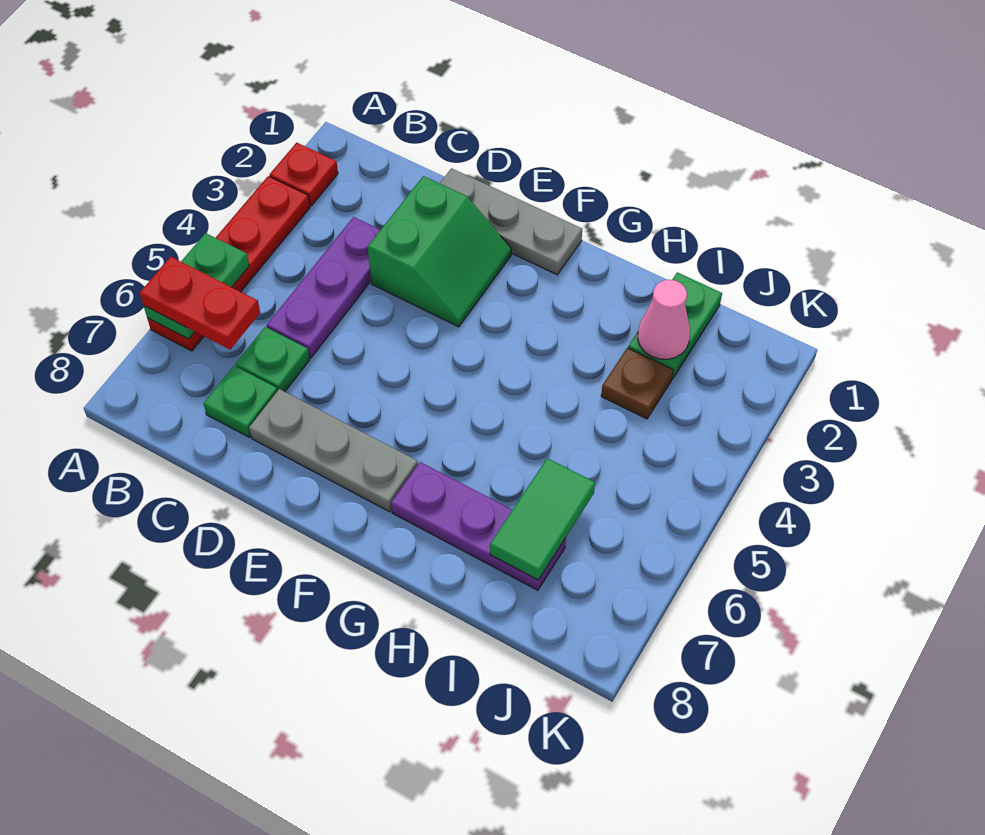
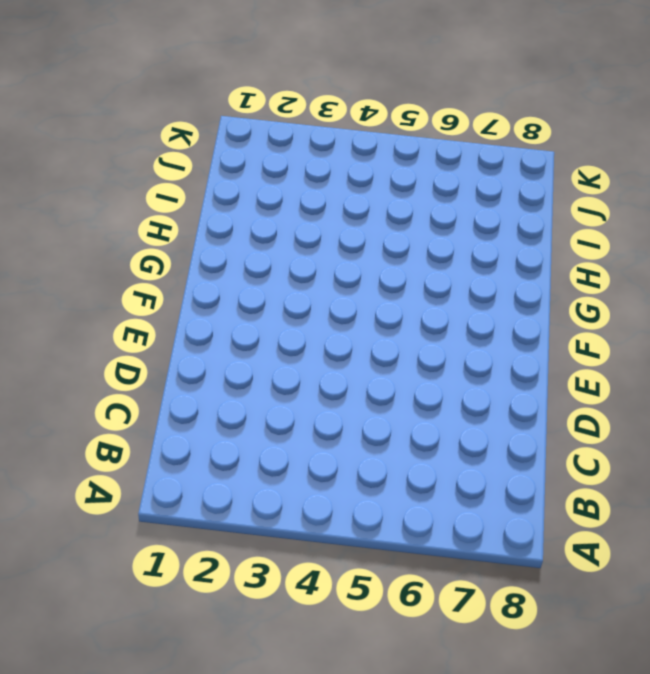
none -> red 1x1 plate [270,143,338,206]
none -> red 1x4 plate [147,176,310,351]
none -> purple 1x3 plate [267,217,380,358]

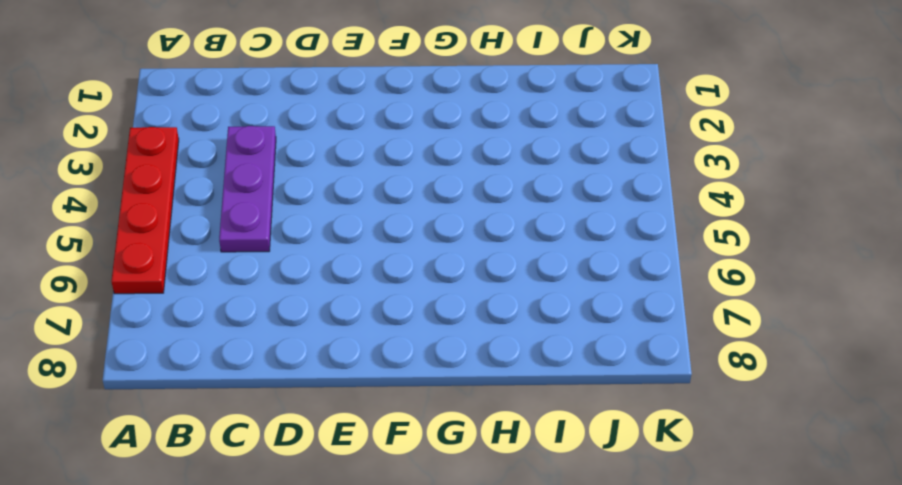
none -> red 1x1 plate [270,143,338,206]
none -> green 1x1 plate [236,327,310,392]
none -> green 1x1 plate [204,366,278,437]

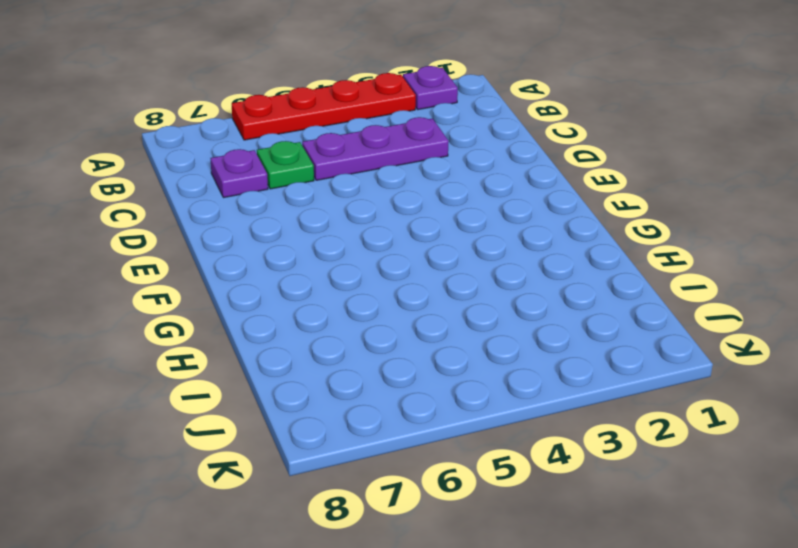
purple 1x1 plate [403,66,458,110] -> red 1x1 plate [270,143,338,206]
purple 1x1 plate [211,149,268,198] -> green 1x1 plate [204,366,278,437]
none -> grey 1x3 plate [440,168,582,275]
none -> green 2x2 slope [368,176,511,327]
none -> grey 1x3 plate [249,389,418,512]

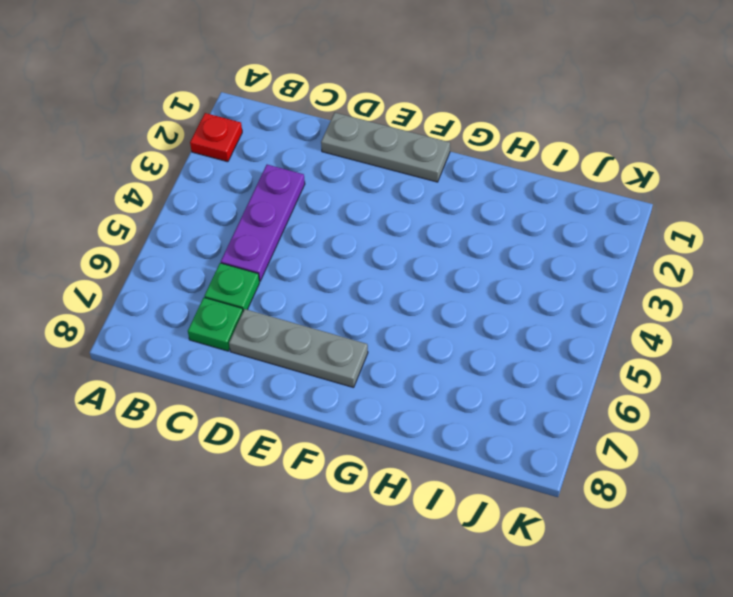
none -> red 1x4 plate [147,176,310,351]
none -> green 2x2 slope [368,176,511,327]
none -> purple 1x3 plate [391,462,566,590]

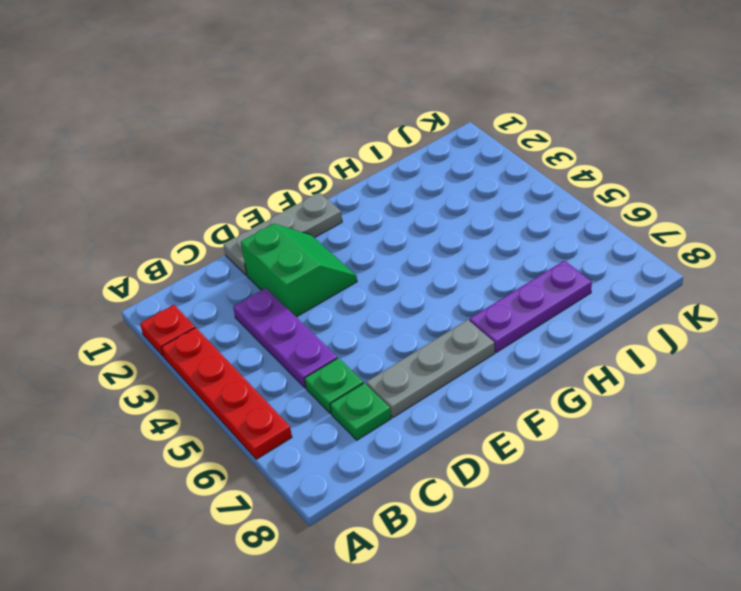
none -> green 1x2 plate [628,272,722,379]
none -> brown 1x1 plate [601,348,673,419]
none -> green 1x2 plate [144,233,249,339]

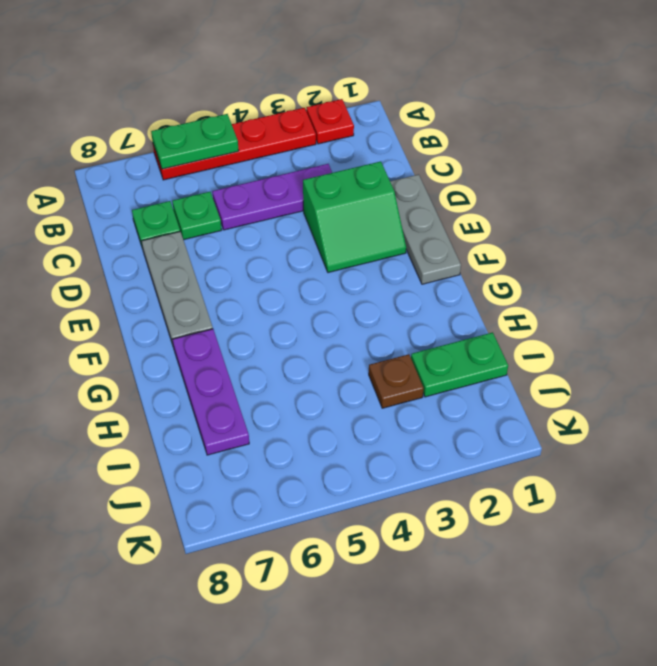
none -> pink 1x1 cone [638,280,690,359]
none -> green 1x2 tile [490,458,595,580]
none -> red 1x2 plate [140,257,260,350]

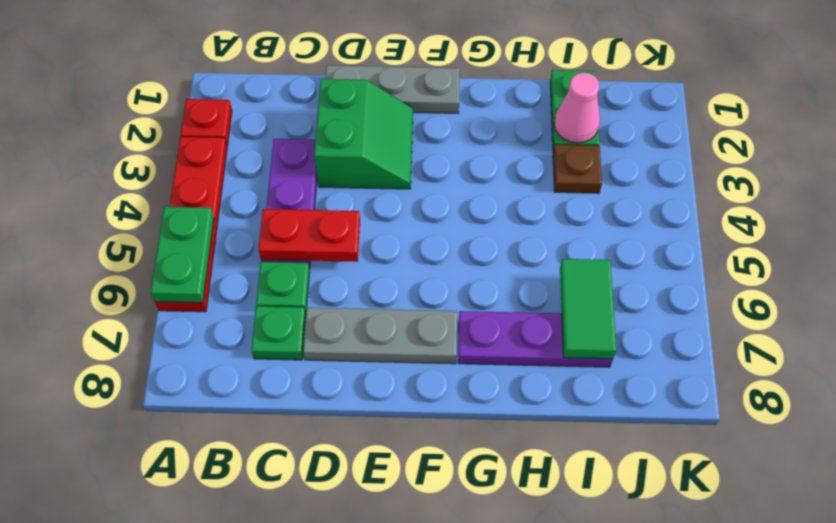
red 1x2 plate [258,209,360,262] -> red 1x2 plate moved to [140,257,260,350]

